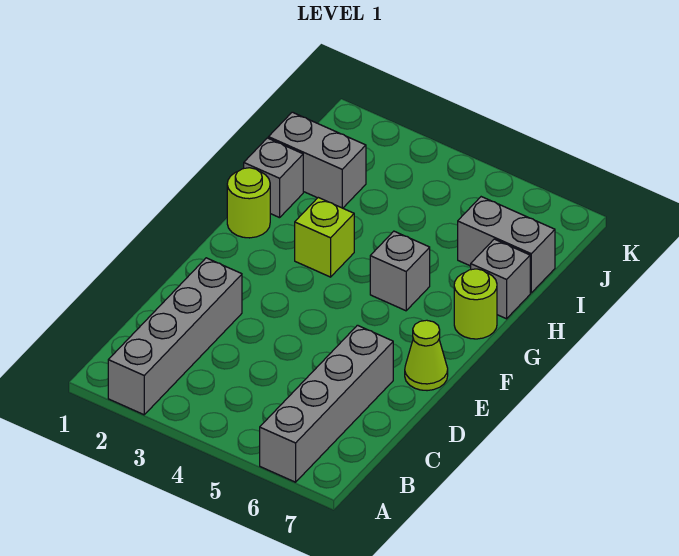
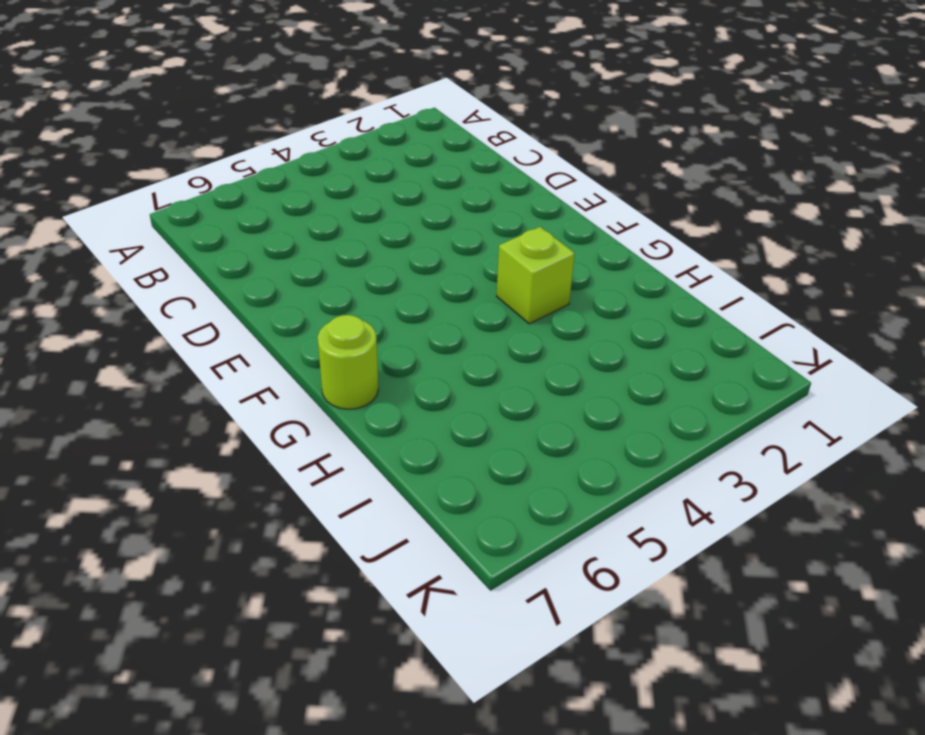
none -> grey 1x4 brick [108,258,242,415]
none -> grey 1x4 brick [260,325,393,482]

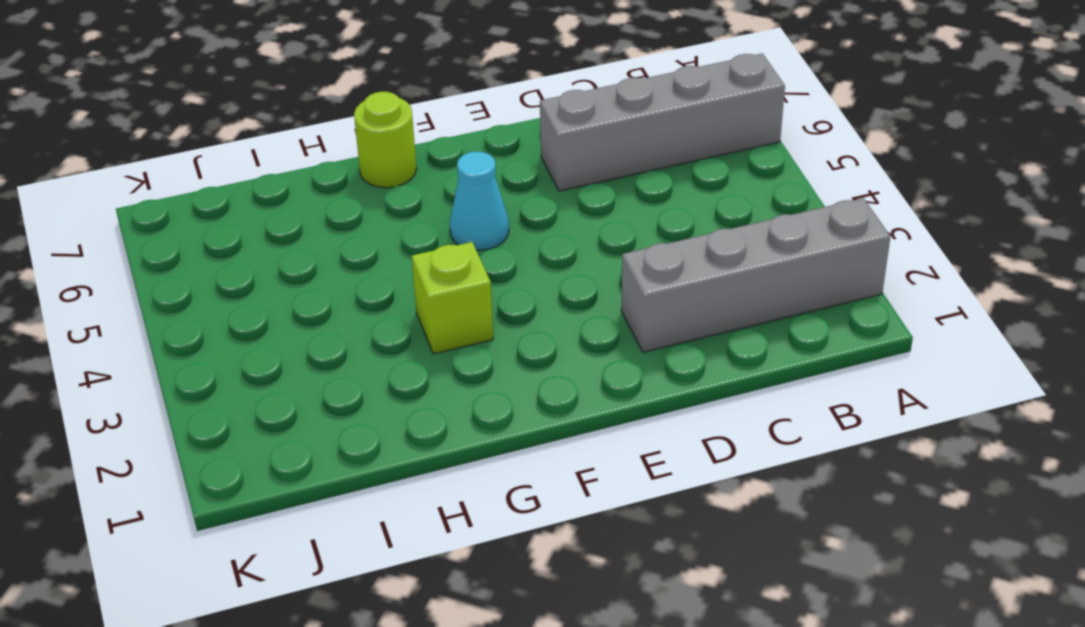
cyan 1x1 cone [450,152,509,250] -> none
none -> lime 1x1 cone [405,320,448,391]
none -> lime 1x1 round brick [227,168,270,238]

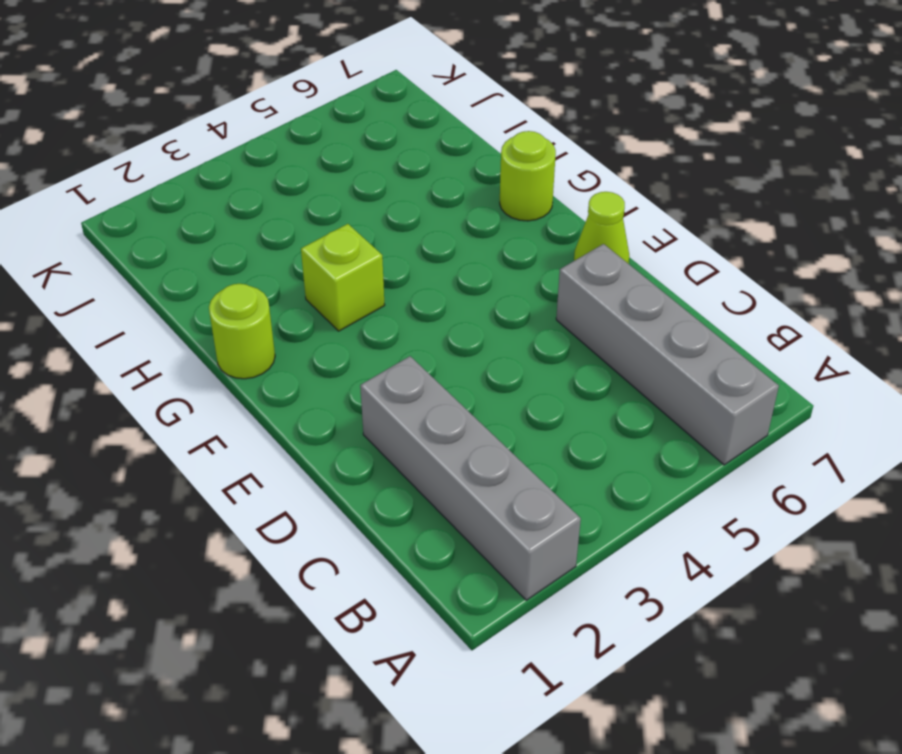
none -> grey 1x1 brick [370,231,430,311]
none -> grey 1x1 brick [244,138,303,218]

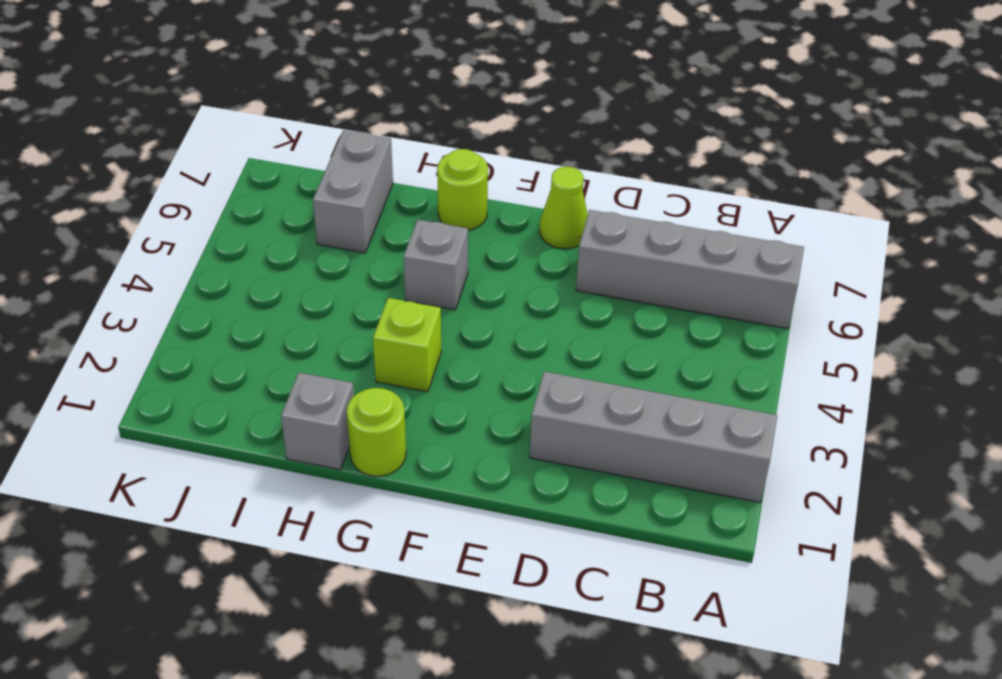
none -> grey 1x1 brick [471,239,530,319]
none -> grey 1x2 brick [268,112,366,208]

